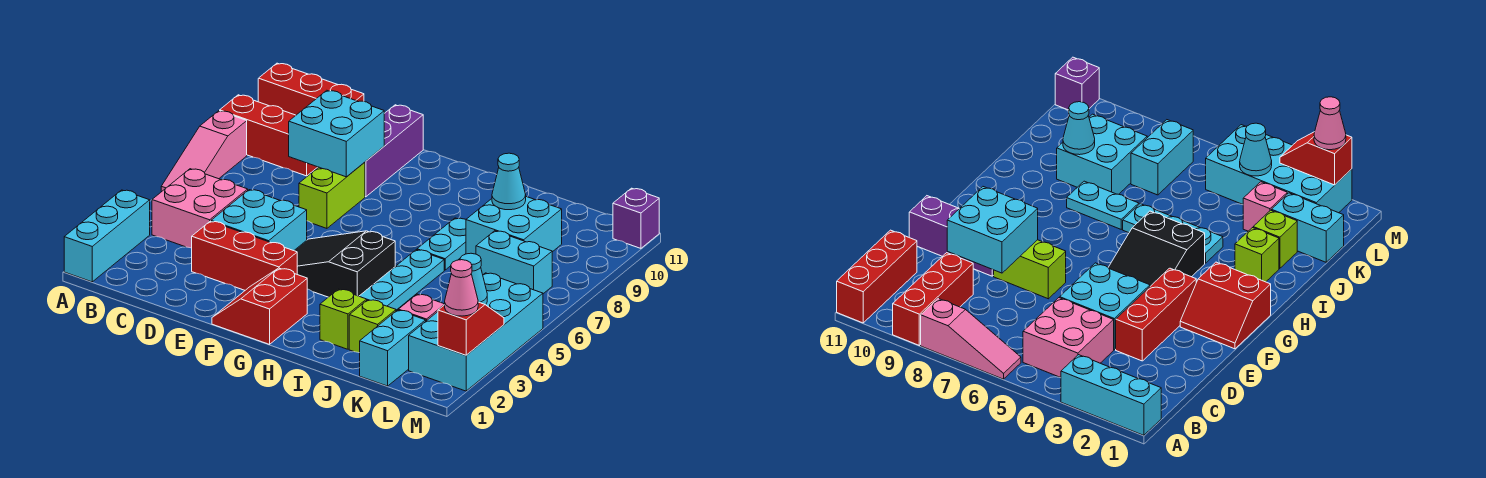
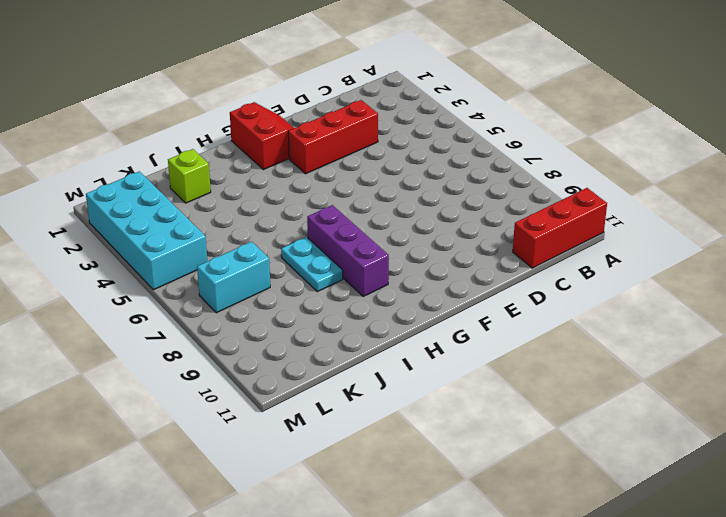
purple 1x3 brick [307,205,389,296] -> purple 1x3 brick moved to [365,105,423,197]
none -> cyan 1x3 brick [64,190,150,282]
none -> pink 1x3 slope [161,111,247,192]
none -> red 1x3 brick [220,95,317,176]

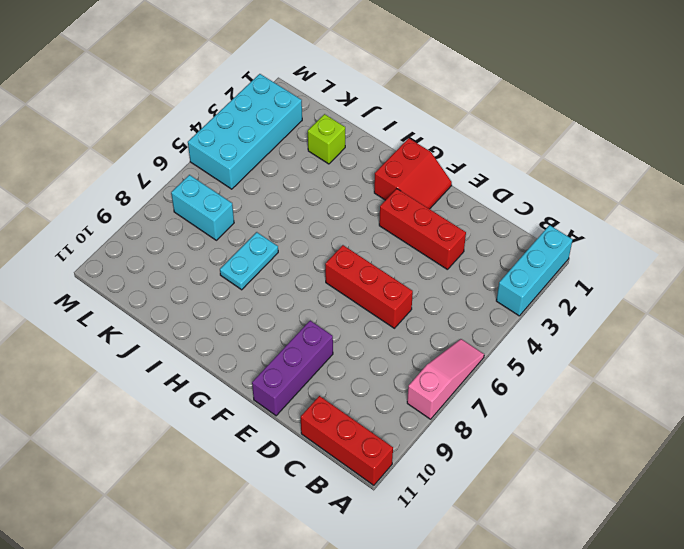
red 1x3 brick [325,245,413,328] -> red 1x3 brick moved to [220,95,317,176]
none -> pink 2x2 brick [152,169,248,248]
none -> cyan 2x2 brick [211,190,307,251]
none -> lime 1x2 brick [299,162,365,228]

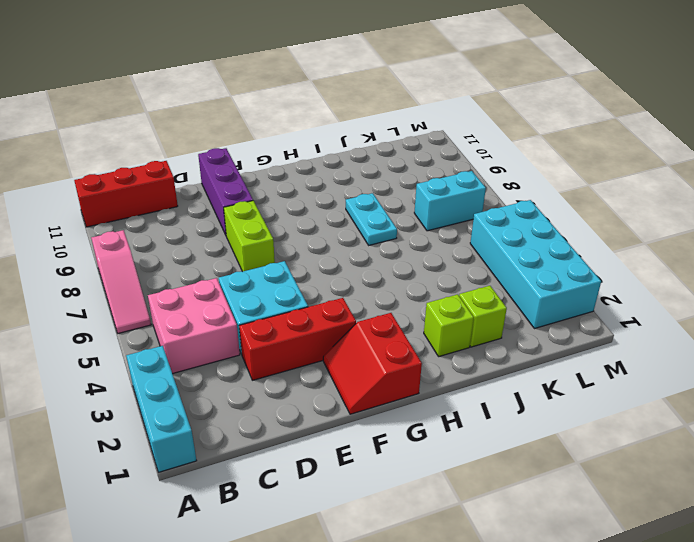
none -> red 1x3 brick [220,95,317,176]
none -> black 2x3 slope [294,231,395,297]
none -> cyan 1x3 plate [359,250,444,310]

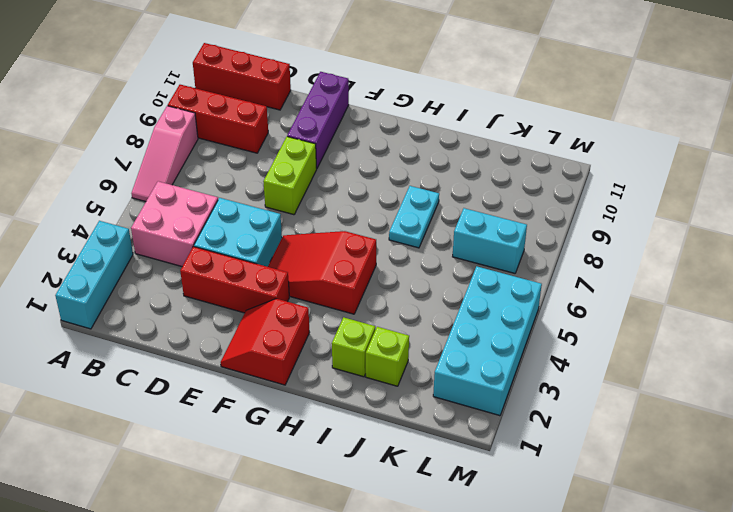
red 2x3 slope [268,231,376,314] -> black 2x3 slope [294,231,395,297]
none -> cyan 1x3 plate [359,250,444,310]
none -> cyan 2x2 brick [466,197,562,254]
none -> cyan 1x2 brick [360,310,426,386]

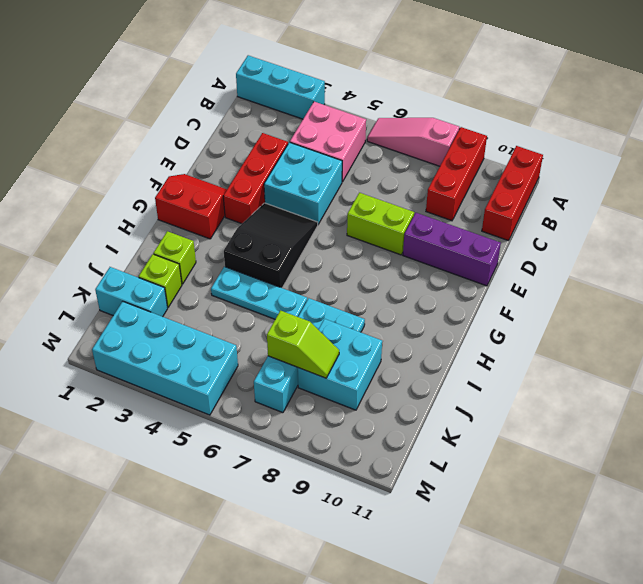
lime 1x2 slope [267,311,339,378] -> none
none -> pink 1x1 brick [398,294,445,321]
none -> purple 1x1 brick [613,188,659,248]
none -> cyan 2x2 brick [289,90,384,177]

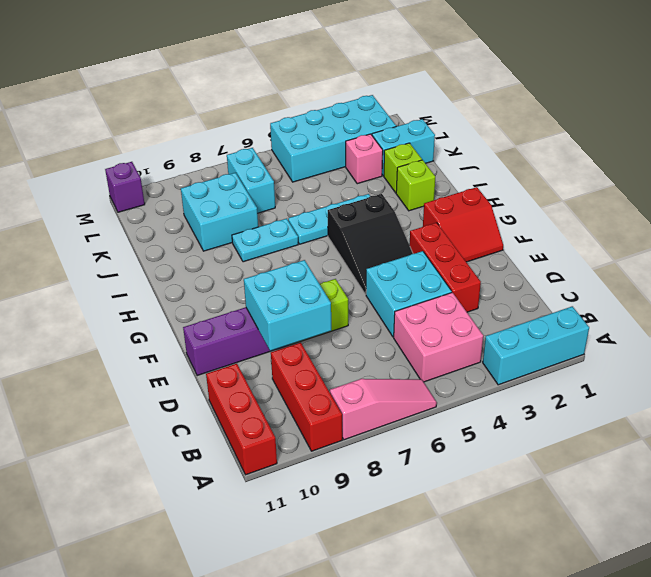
none -> cyan 1x1 cone [492,153,526,210]
none -> cyan 1x1 cone [460,253,487,305]
none -> red 1x2 slope [438,302,504,355]

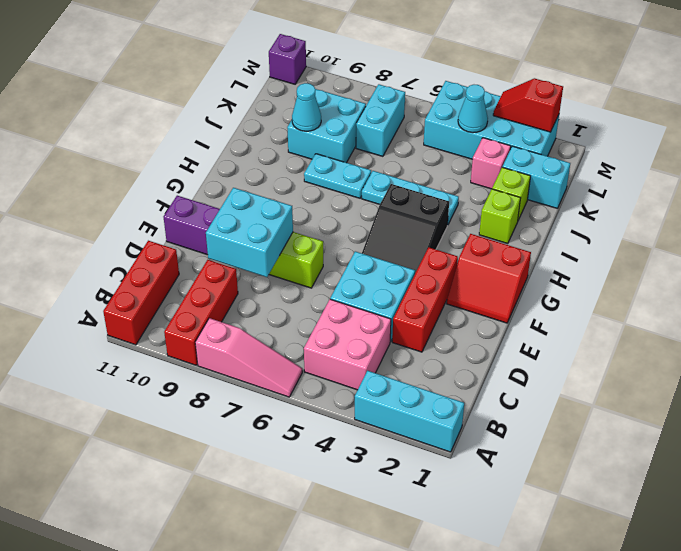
none -> pink 1x1 cone [445,260,478,316]

